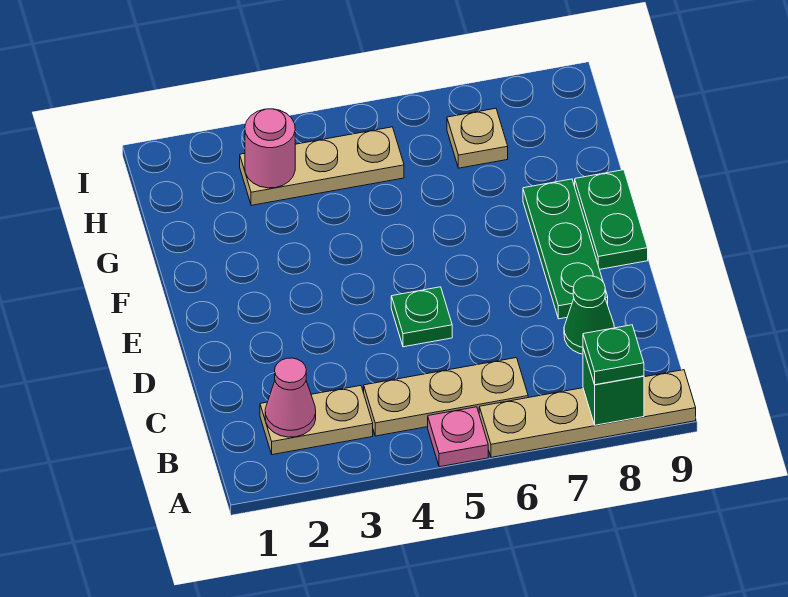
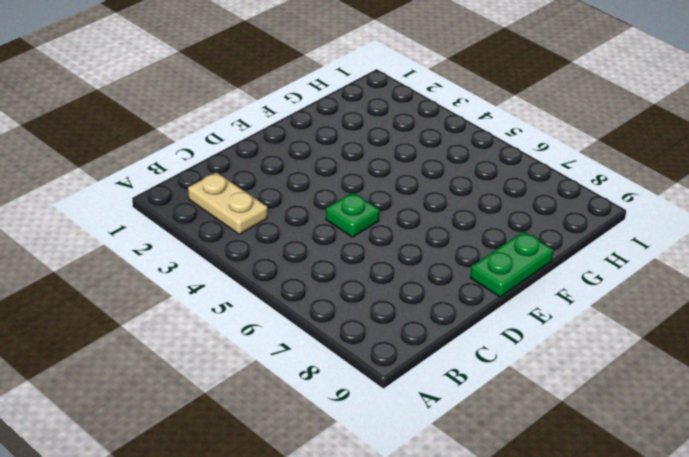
none -> pink 1x1 plate [428,407,488,467]
none -> tan 1x4 plate [479,370,696,457]
none -> tan 1x3 plate [364,358,528,436]

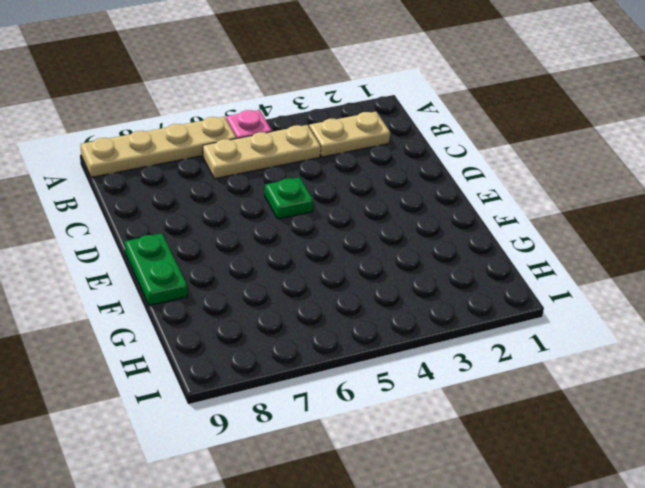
none -> green 1x1 cone [564,276,614,354]
none -> green 1x3 plate [523,179,608,319]
none -> tan 1x3 plate [240,127,404,205]

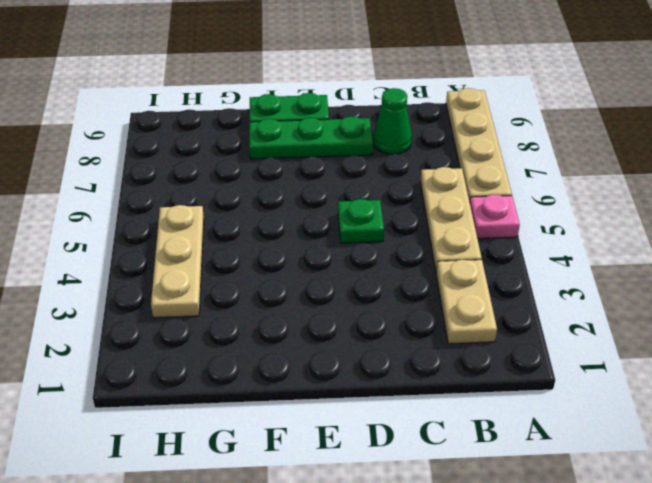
none -> tan 1x1 plate [447,108,508,168]
none -> green 1x1 brick [583,349,644,425]
none -> pink 1x1 cone [265,358,316,437]

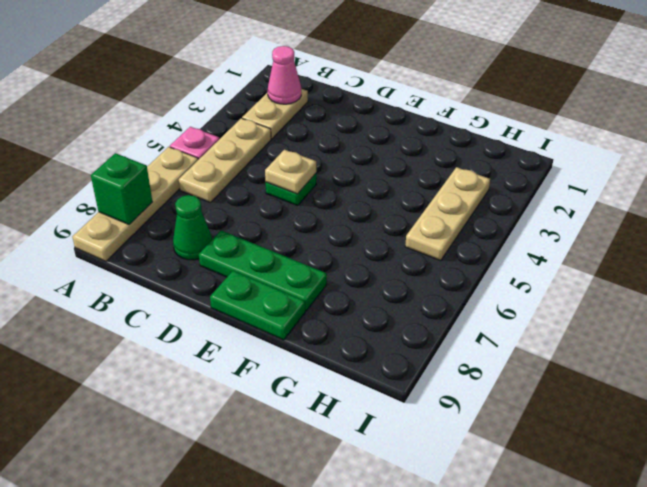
tan 1x1 plate [265,150,316,194] -> tan 1x1 plate moved to [447,108,508,168]
none -> pink 1x1 round brick [245,109,295,188]
none -> green 1x1 plate [583,325,644,385]

